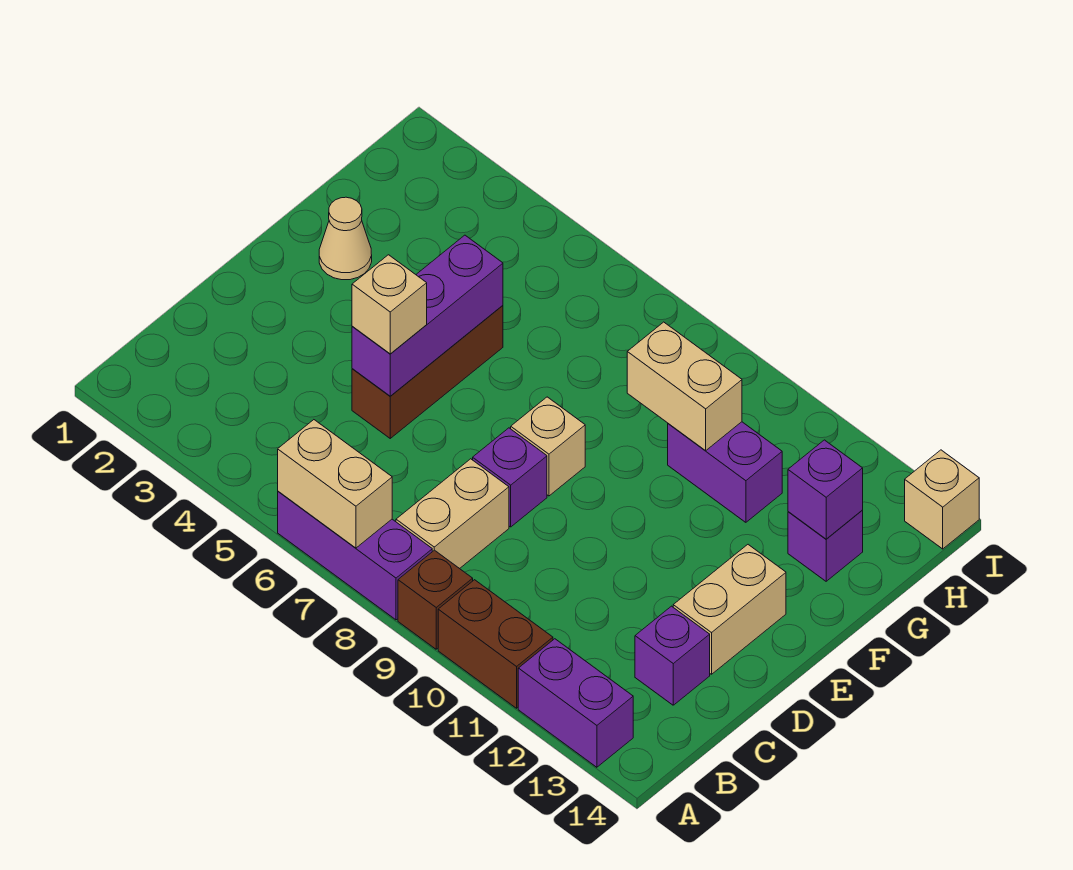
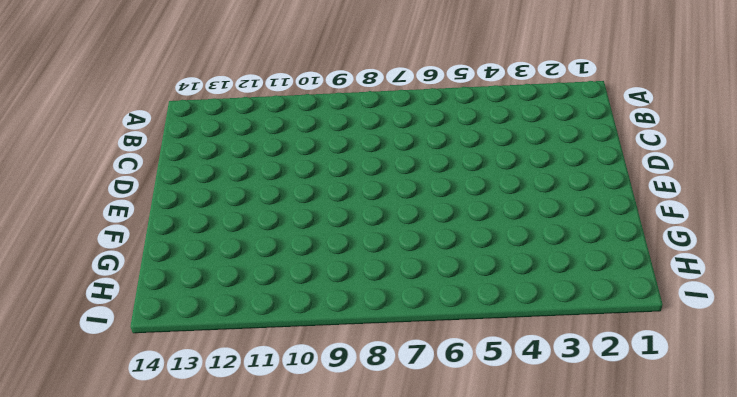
none -> purple 1x3 brick [278,491,432,620]
none -> brown 1x1 brick [398,550,473,649]
none -> brown 1x2 brick [438,580,553,708]

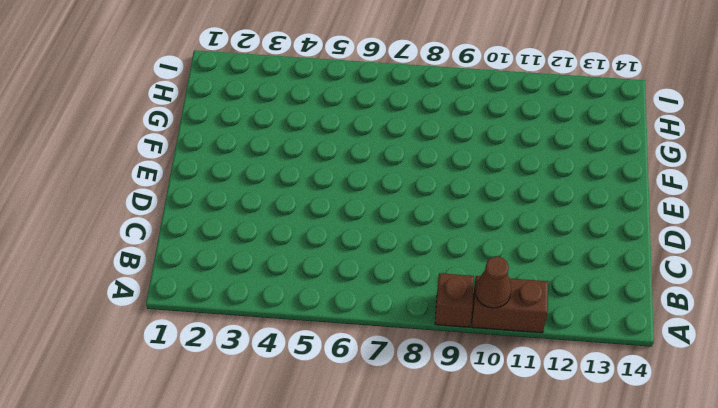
brown 1x1 cone [475,256,511,308] -> none
none -> purple 1x3 brick [278,491,432,620]
none -> purple 1x2 brick [518,639,633,767]
none -> tan 1x2 brick [396,459,509,569]

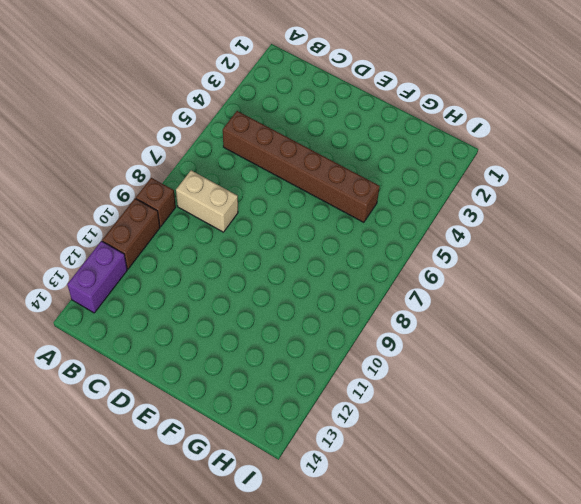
brown 1x6 brick [223,111,380,222] -> brown 1x3 brick [352,305,503,438]
none -> purple 1x3 brick [278,491,432,620]
none -> purple 1x1 brick [635,606,710,705]
none -> purple 1x1 brick [473,428,547,527]

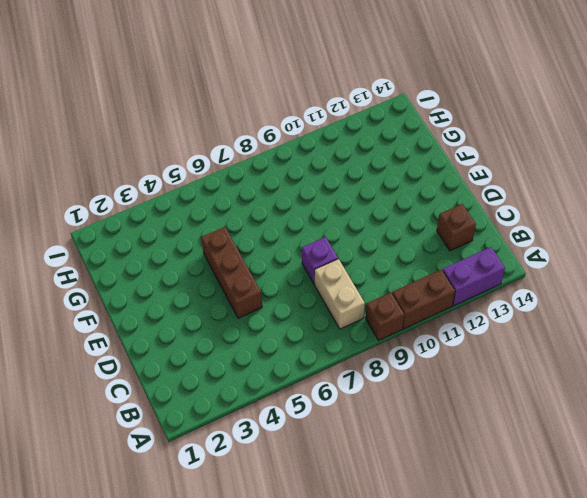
brown 1x1 brick [437,204,476,251] -> purple 1x1 brick [635,606,710,705]
none -> purple 1x3 brick [278,491,432,620]
none -> tan 1x2 brick [673,545,786,674]
none -> tan 1x1 brick [511,397,585,496]

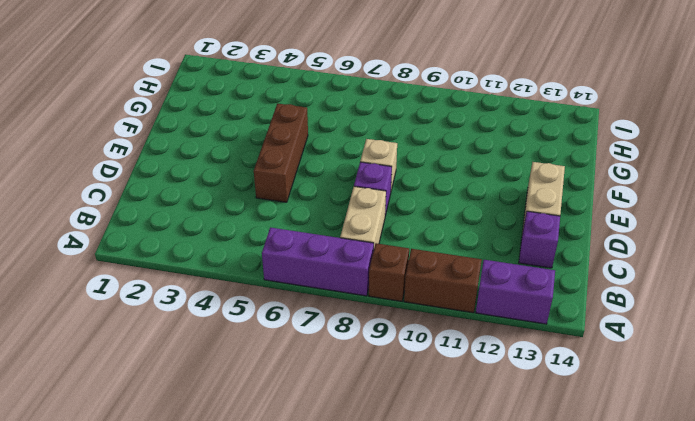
none -> tan 1x1 cone [319,197,372,280]
none -> purple 1x2 brick [668,422,782,522]
none -> purple 1x1 brick [788,511,863,581]

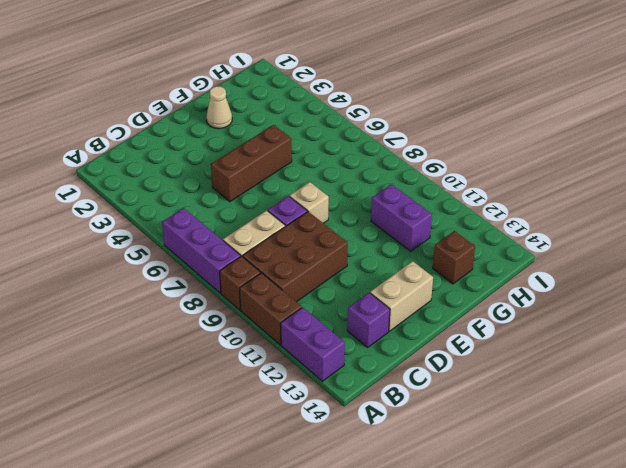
brown 2x3 brick [243,212,348,302] -> none
brown 1x1 brick [433,231,475,284] -> purple 1x1 brick [788,511,863,581]
none -> tan 1x1 brick [905,450,979,549]
none -> tan 1x2 brick [278,420,392,548]
none -> purple 1x3 brick [352,235,503,396]

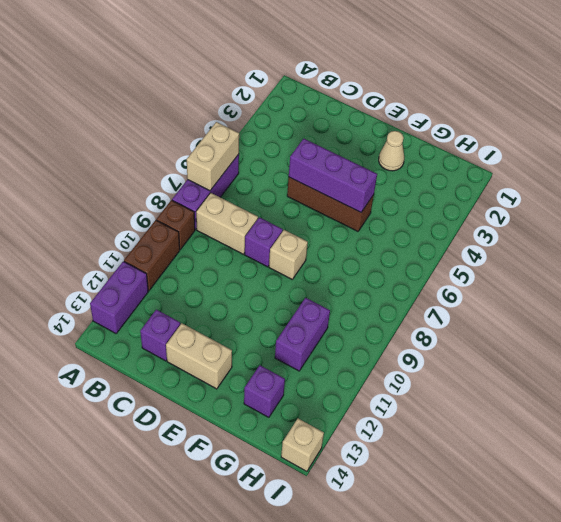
none -> tan 1x2 brick [627,322,742,450]
none -> purple 1x1 brick [788,440,863,539]
none -> tan 1x1 brick [352,255,427,354]

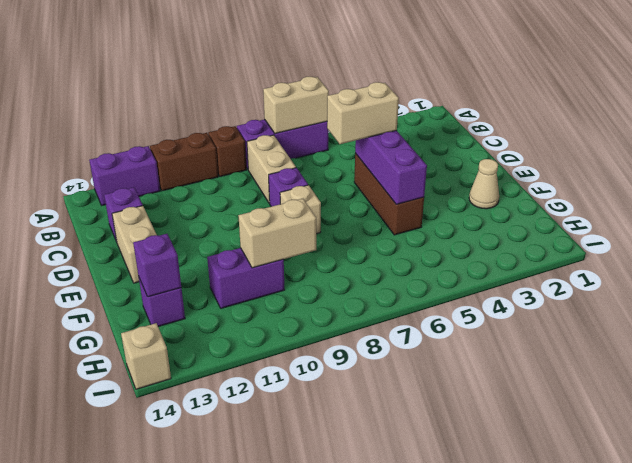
tan 1x2 brick [327,82,399,144] -> tan 1x1 brick [352,255,427,354]

